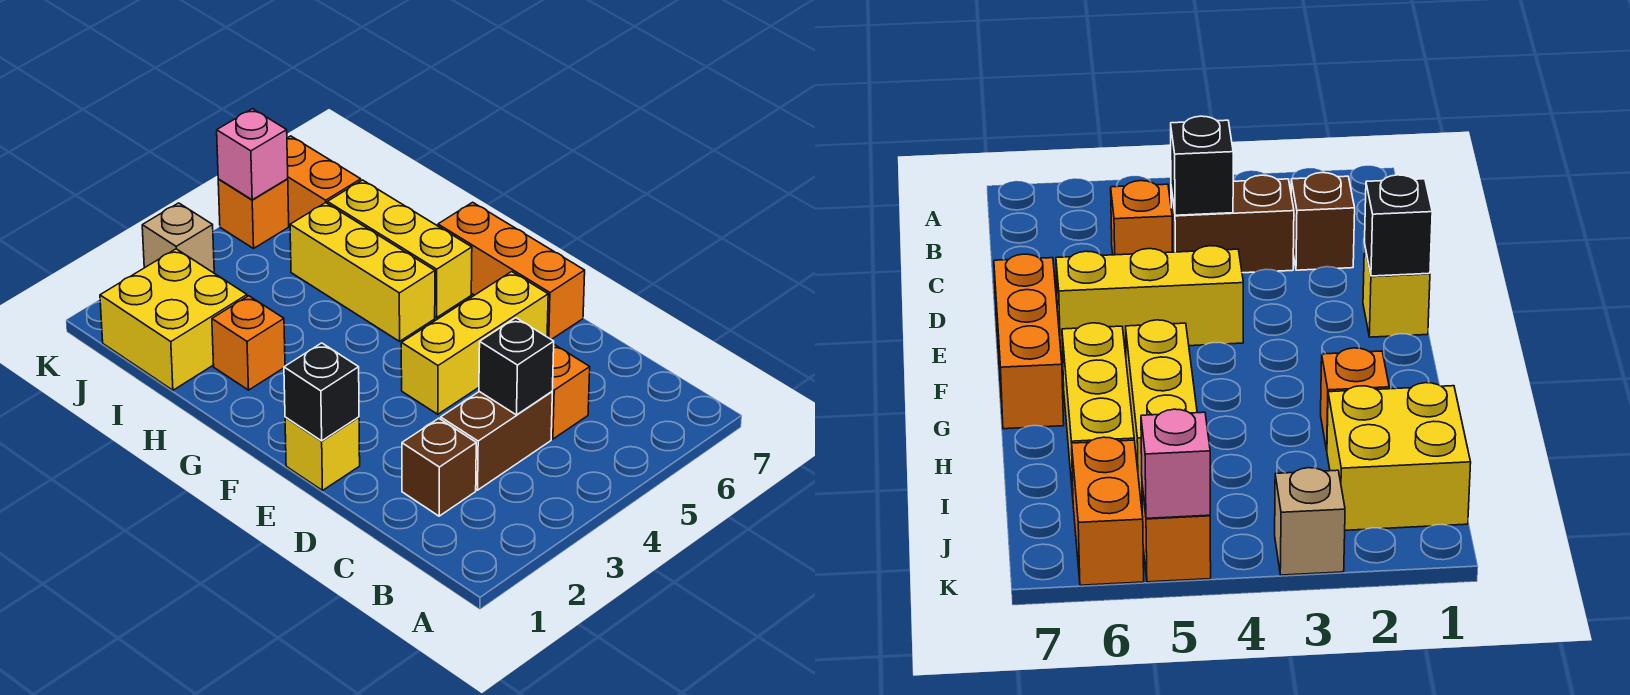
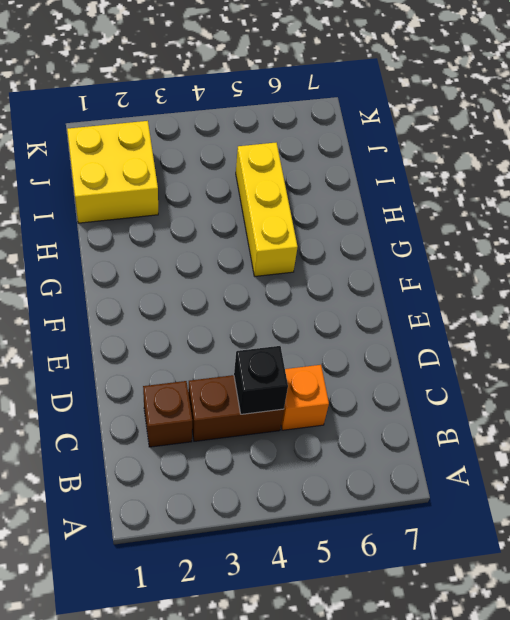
none -> yellow 1x1 brick [285,417,360,490]
none -> yellow 1x3 brick [401,272,548,414]
none -> orange 1x3 brick [438,202,585,340]

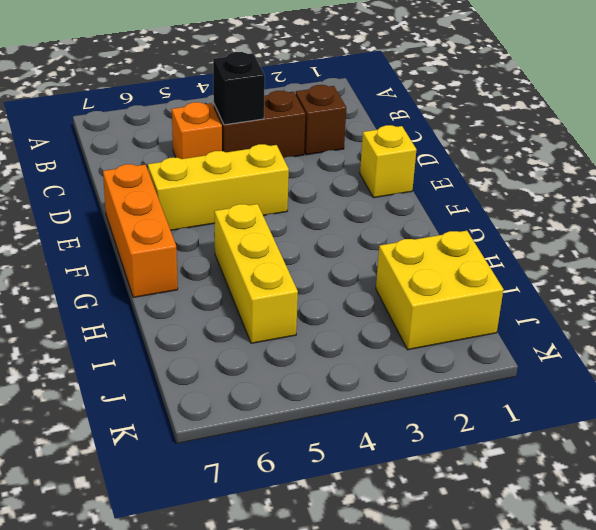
none -> yellow 1x3 brick [327,180,472,318]
none -> orange 1x1 brick [212,296,285,390]
none -> orange 1x2 brick [287,136,361,225]

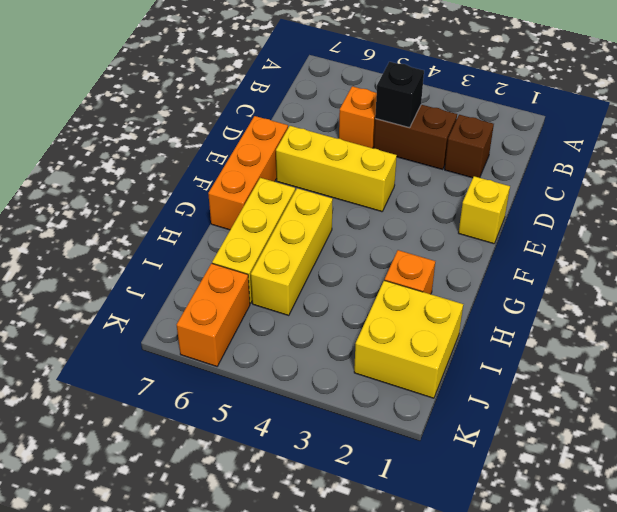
none -> tan 1x1 brick [142,203,214,273]
none -> orange 1x1 brick [218,179,289,248]
none -> black 1x1 brick [284,343,359,441]

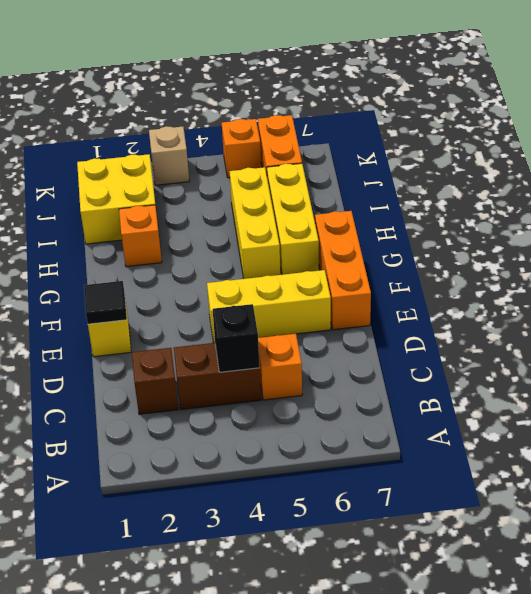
black 1x1 tile [84,281,127,324] -> black 1x1 brick [284,343,359,441]
none -> pink 1x1 brick [217,109,288,200]

